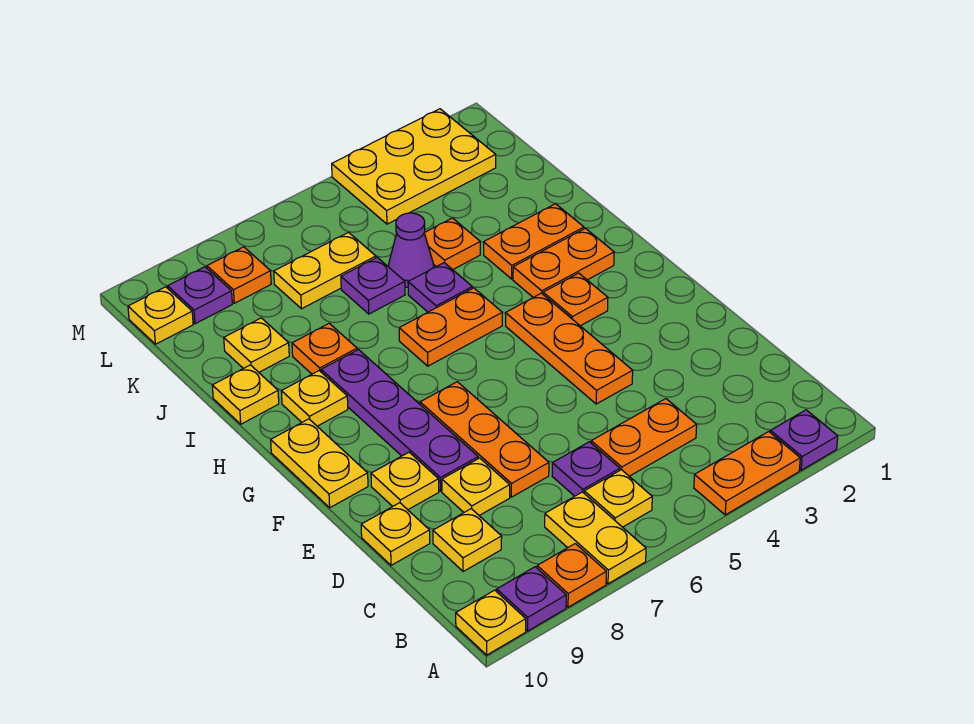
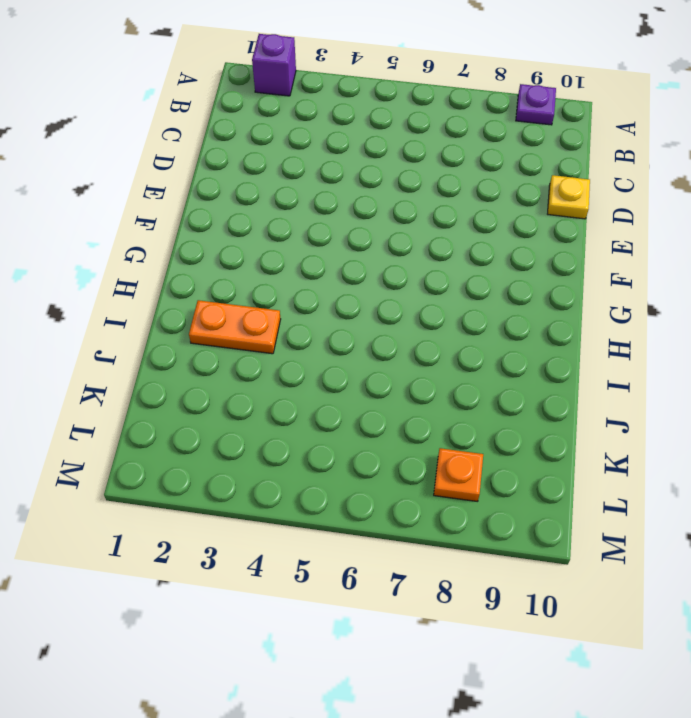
purple 1x1 brick [252,34,296,96] -> purple 1x1 plate [770,410,838,470]
none -> orange 1x2 plate [694,432,800,515]
none -> yellow 1x2 plate [545,492,646,584]
none -> orange 1x1 plate [537,544,606,607]
none -> yellow 1x1 plate [456,590,526,655]

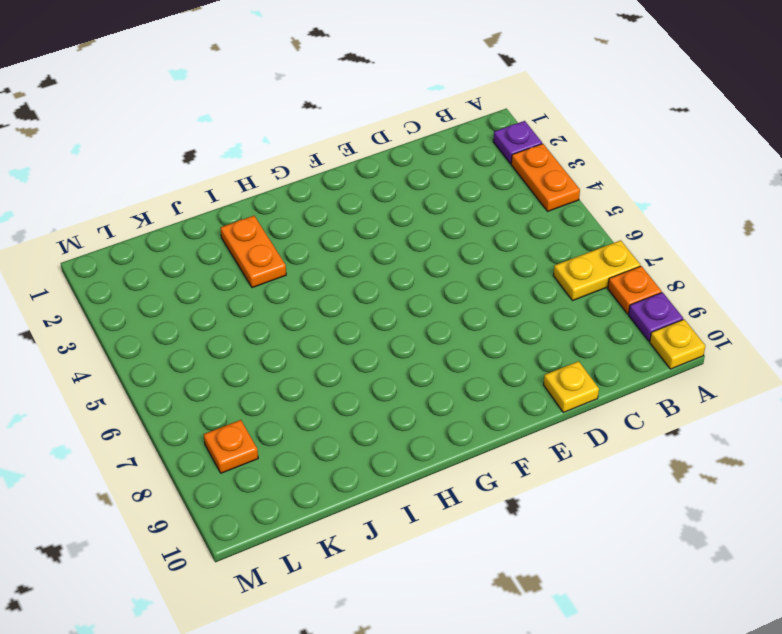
none -> yellow 1x1 plate [584,470,652,527]
none -> orange 1x2 plate [591,399,697,476]
none -> purple 1x1 plate [552,442,620,496]
none -> yellow 1x1 plate [433,509,502,572]

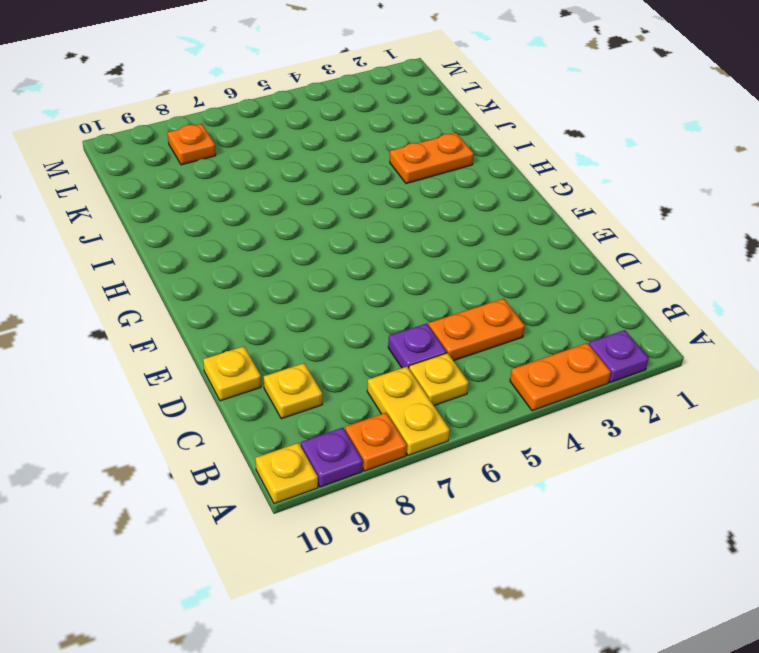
none -> orange 1x3 plate [420,382,549,497]
none -> yellow 1x1 plate [442,458,510,515]
none -> orange 1x3 plate [506,293,633,404]
none -> purple 1x4 plate [321,350,478,491]

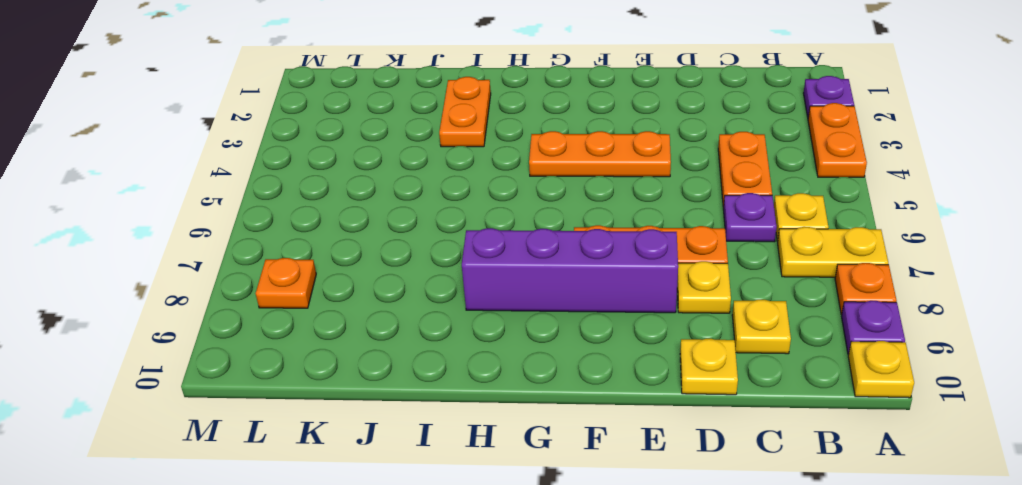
purple 1x4 brick [462,228,678,313] -> purple 1x4 plate [321,350,478,491]
none -> yellow 1x1 plate [371,452,439,510]
none -> yellow 1x2 plate [271,419,368,508]
none -> orange 1x1 plate [543,273,608,326]
none -> orange 1x2 plate [513,228,614,297]

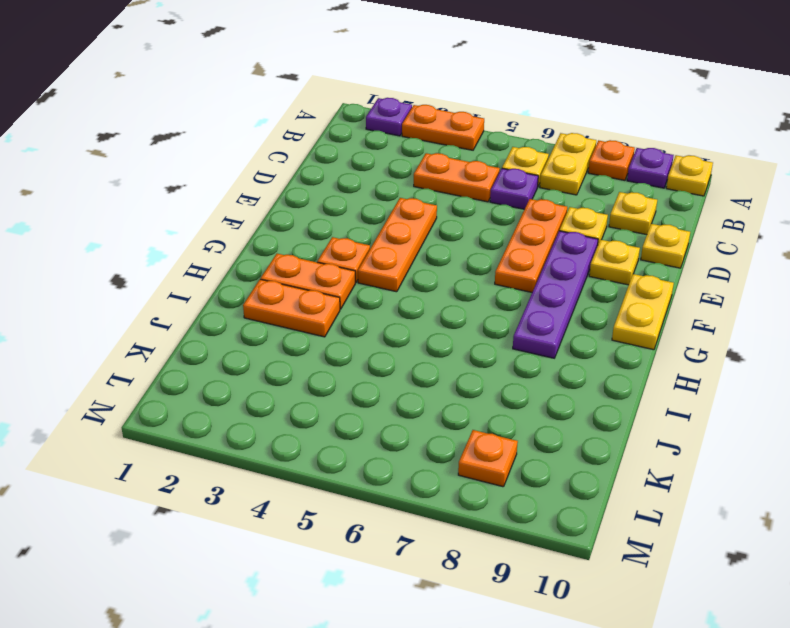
none -> orange 1x2 plate [399,288,502,366]
none -> yellow 1x1 plate [281,371,348,426]
none -> purple 1x1 plate [408,263,472,312]
none -> orange 1x1 plate [292,323,357,374]

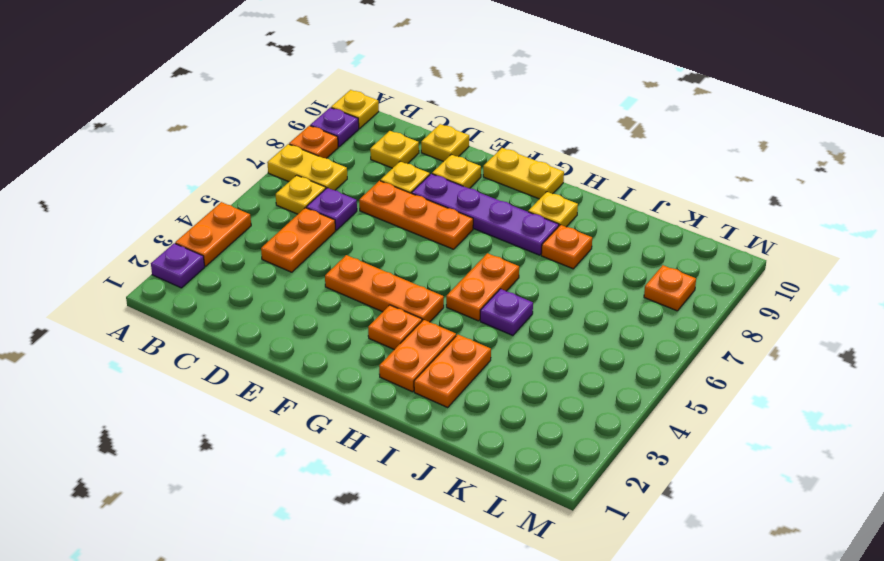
none -> yellow 1x1 plate [212,365,279,424]
none -> orange 1x1 plate [424,218,480,270]
none -> purple 1x1 cone [388,213,434,287]
none -> purple 1x1 plate [341,257,405,314]

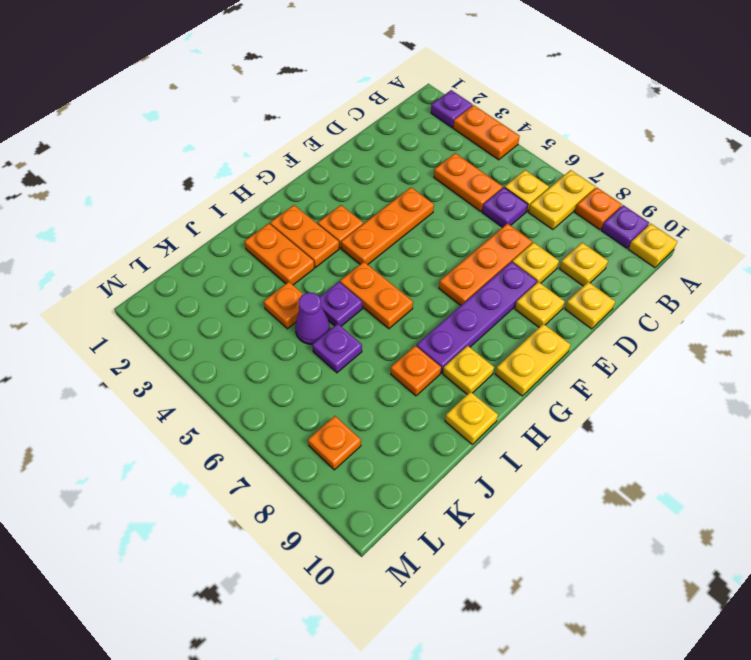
none -> yellow 1x1 plate [224,318,289,372]
none -> yellow 1x2 plate [274,232,376,309]
none -> yellow 2x3 plate [332,109,496,224]
none -> purple 1x1 plate [168,267,232,324]

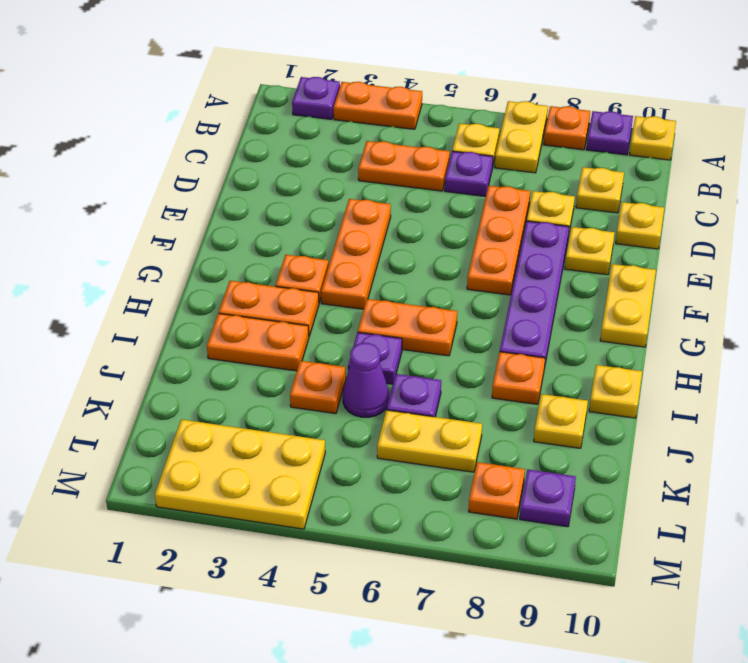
none -> yellow 1x1 plate [281,371,348,426]
none -> yellow 1x1 plate [128,287,193,344]

